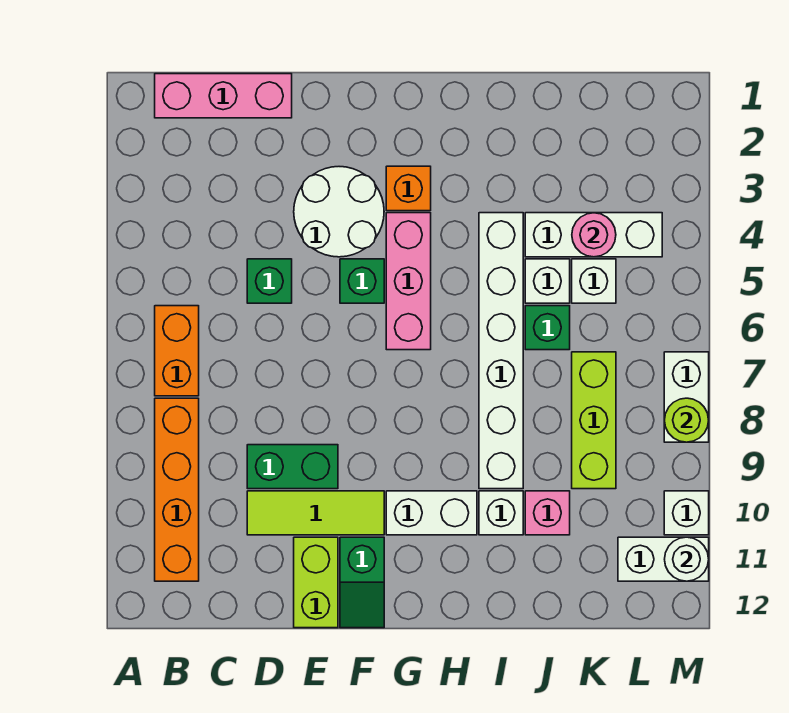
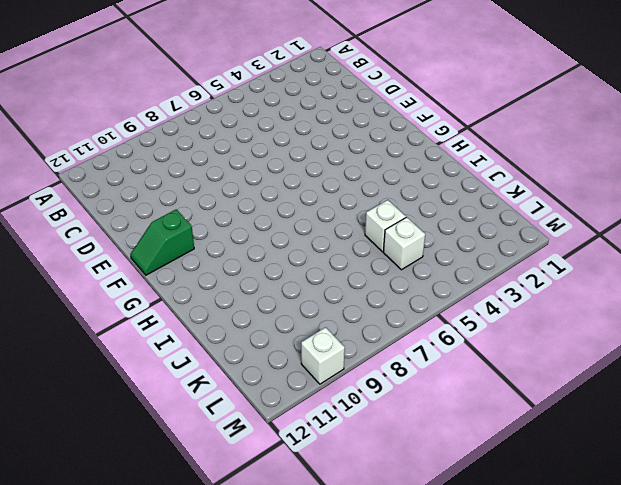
none -> pink 1x3 brick [155,74,292,118]
none -> orange 1x2 brick [155,306,199,396]
none -> orange 1x4 brick [155,398,199,581]

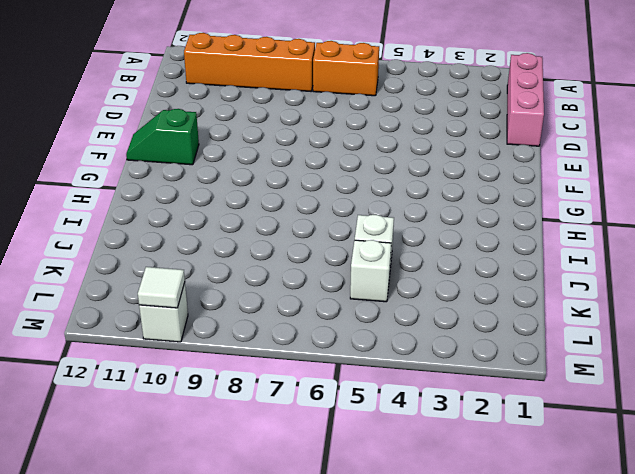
white 1x1 tile [138,267,185,308] -> none
none -> green 1x1 brick [247,259,292,303]
none -> green 1x2 brick [247,445,338,489]
none -> lime 1x3 tile [247,491,384,535]

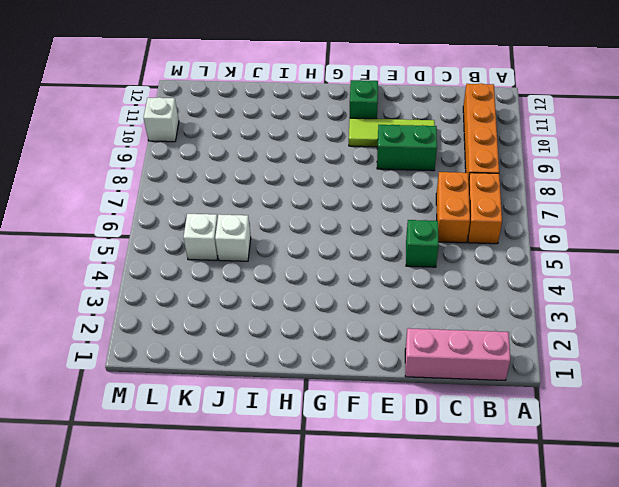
orange 1x2 brick [436,172,470,243] -> none
none -> white 2x2 round brick [294,167,384,257]
none -> lime 1x2 brick [294,537,338,628]
none -> green 1x1 brick [340,259,384,303]

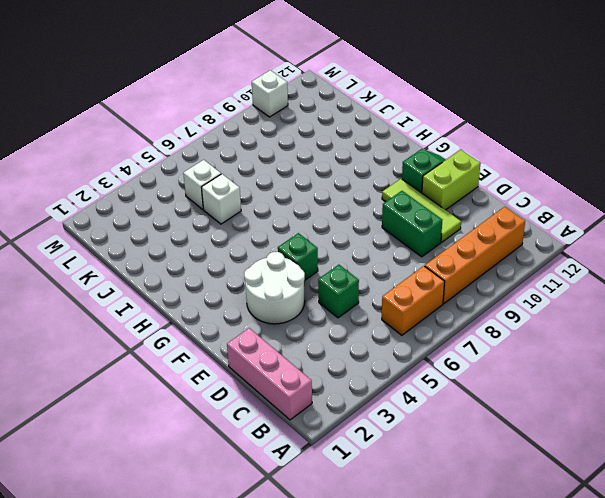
none -> orange 1x1 brick [386,166,431,211]
none -> pink 1x3 brick [386,213,431,350]
none -> white 1x2 brick [386,491,477,535]

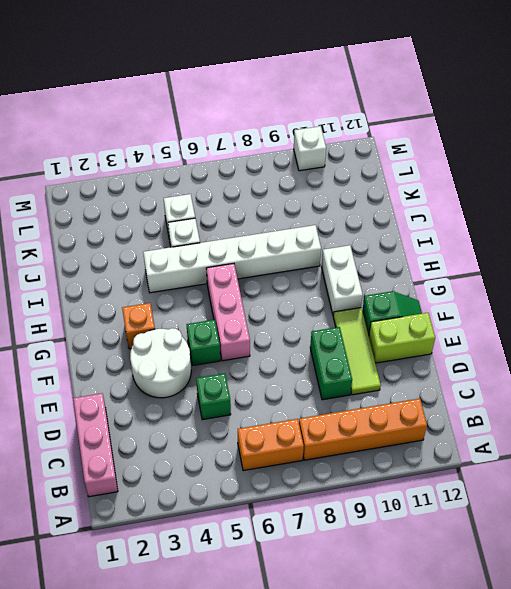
pink 1x3 brick [206,263,250,361] -> pink 1x3 brick turned to [386,213,431,350]
none -> white 1x1 brick [479,491,523,535]
none -> white 1x3 brick [525,213,662,257]
none -> green 1x1 brick [525,306,570,350]

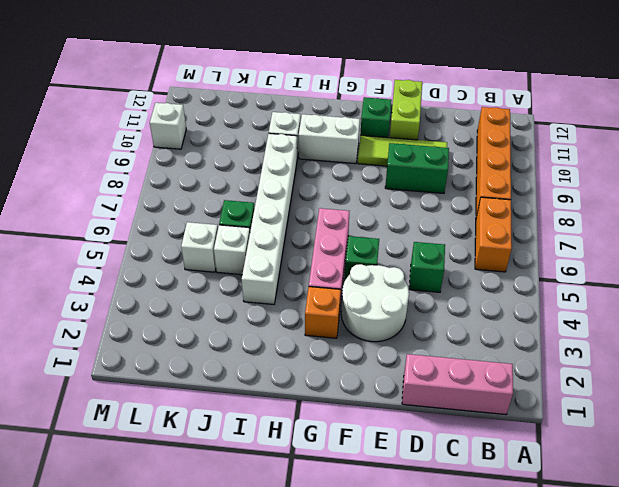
none -> white 1x3 brick [525,213,662,257]
none -> pink 1x1 brick [525,491,570,535]
none -> lime 1x3 brick [572,352,616,489]

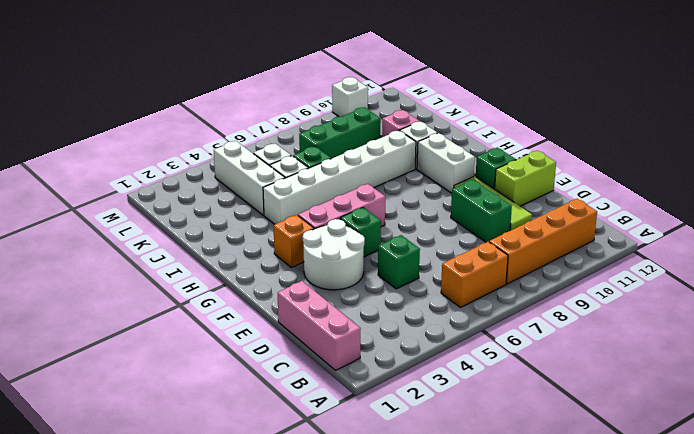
green 1x3 brick [299,107,381,159] -> lime 1x3 brick [572,352,616,489]
none -> white 1x2 brick [618,537,709,581]
none -> white 1x2 brick [664,352,709,442]
none -> pink 1x1 round brick [572,213,616,257]

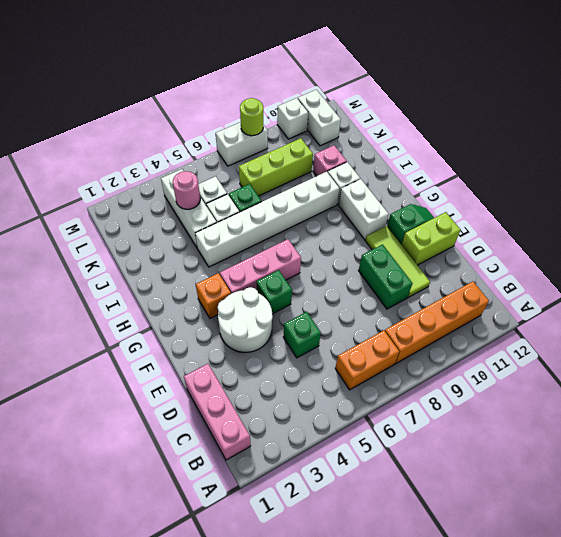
none -> white 1x1 round brick [665,537,709,581]

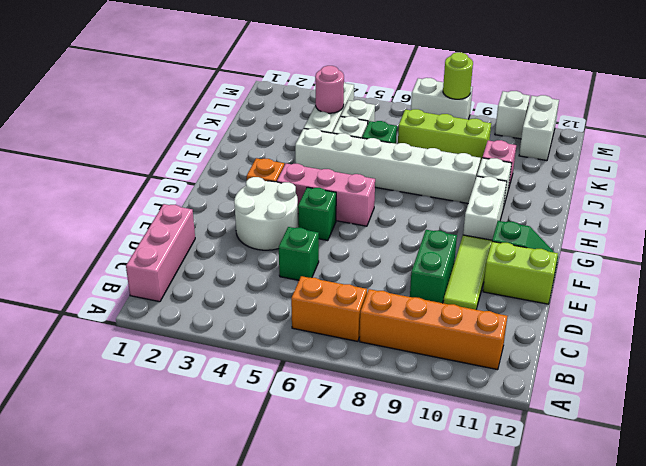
none -> white 1x1 round brick [665,537,709,581]

